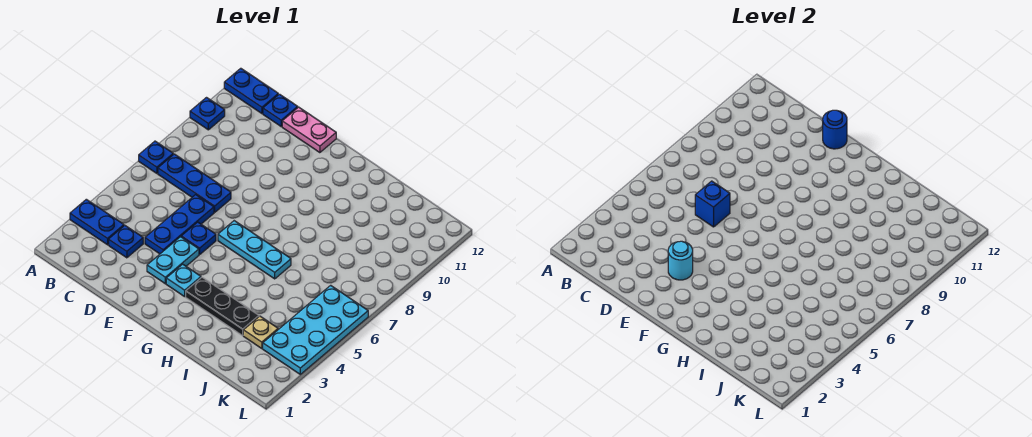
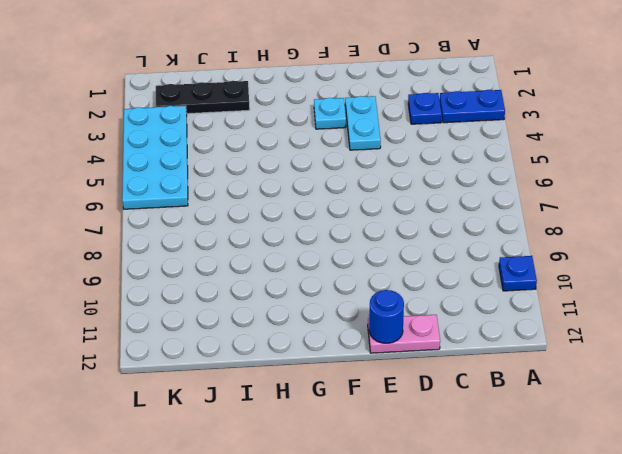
black 1x3 plate [156,81,250,114] -> black 1x3 plate moved to [186,277,259,336]
none -> blue 1x1 plate [139,141,173,173]
none -> blue 1x2 plate [224,68,278,114]
none -> blue 1x3 plate [158,154,231,212]

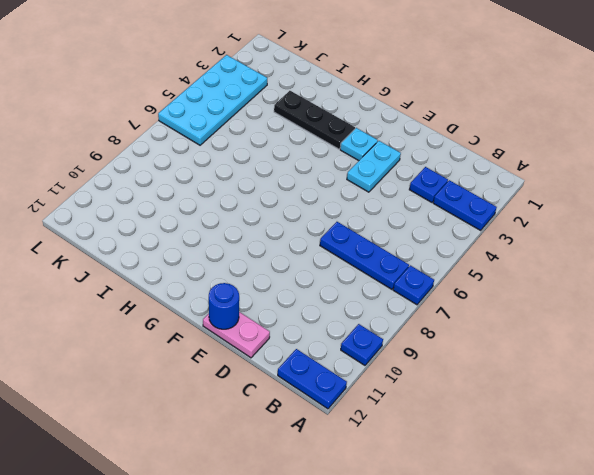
none -> blue 1x1 plate [263,94,298,126]
none -> blue 1x3 plate [145,195,214,254]
none -> blue 1x1 plate [181,222,216,254]

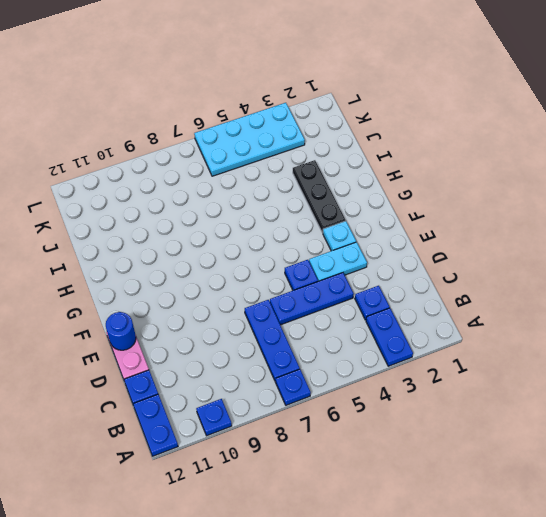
none -> cyan 1x3 plate [218,221,291,279]
none -> tan 1x1 plate [243,316,278,349]
none -> blue 1x1 brick [695,181,730,227]

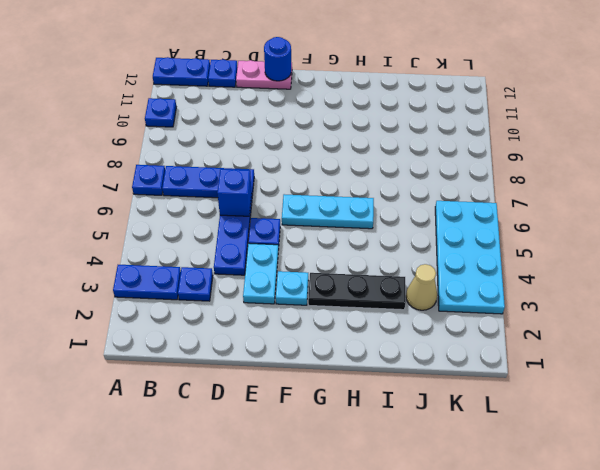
tan 1x1 cone [406,264,437,310] -> tan 1x1 plate [243,316,278,349]
none -> cyan 1x1 round brick [668,241,693,280]

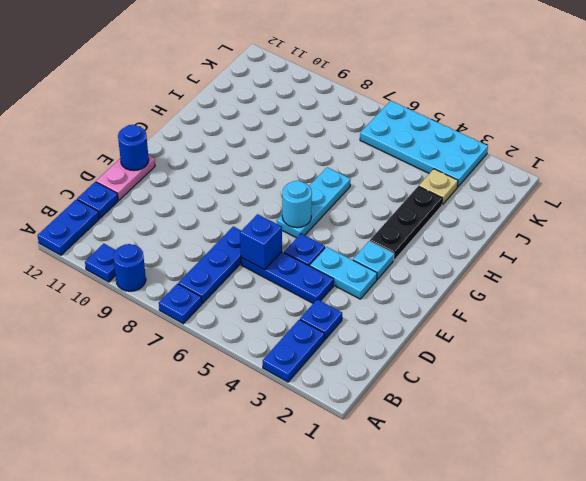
blue 1x1 round brick [113,244,146,291] -> none
cyan 1x1 round brick [282,181,312,228] -> cyan 1x1 round brick moved to [668,241,693,280]

